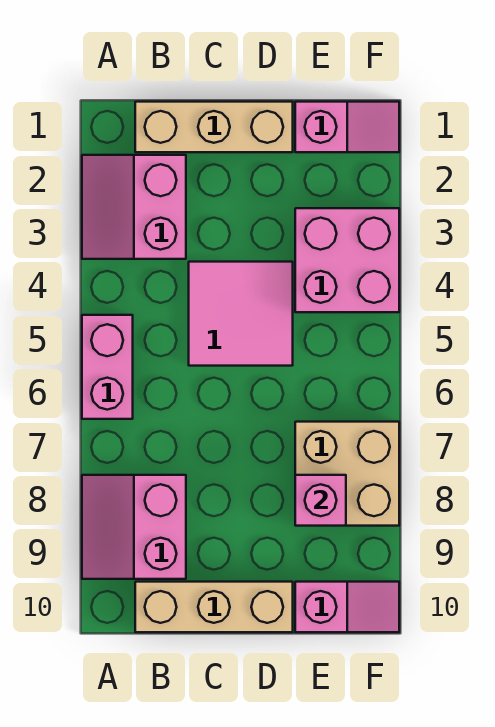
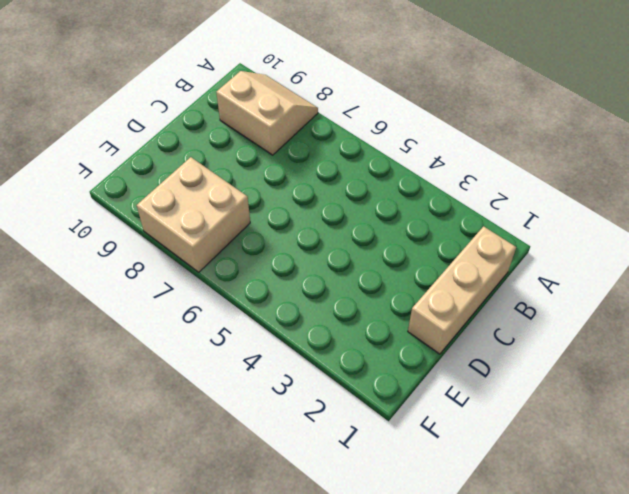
tan 2x2 slope [216,71,318,155] -> pink 2x2 slope [82,475,186,579]
none -> pink 2x2 slope [82,155,186,259]
none -> pink 1x2 brick [82,315,133,419]

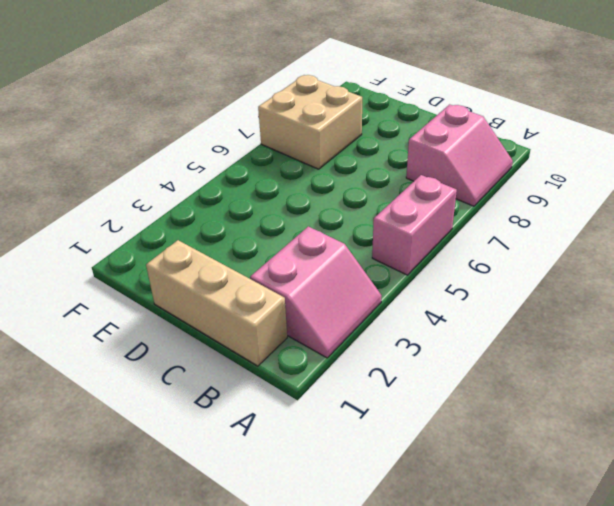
none -> tan 1x3 brick [135,582,293,632]
none -> pink 2x2 tile [189,262,293,366]

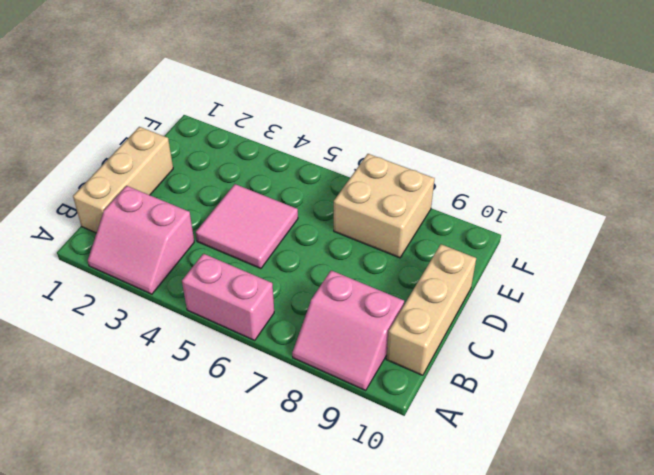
none -> pink 1x2 slope [295,102,399,152]
none -> pink 2x2 brick [295,208,399,312]

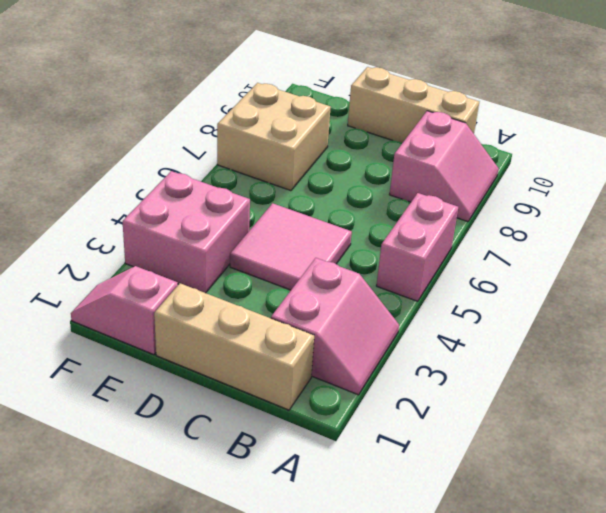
none -> pink 1x2 slope [295,582,399,632]
none -> pink 1x1 brick [295,475,346,526]

